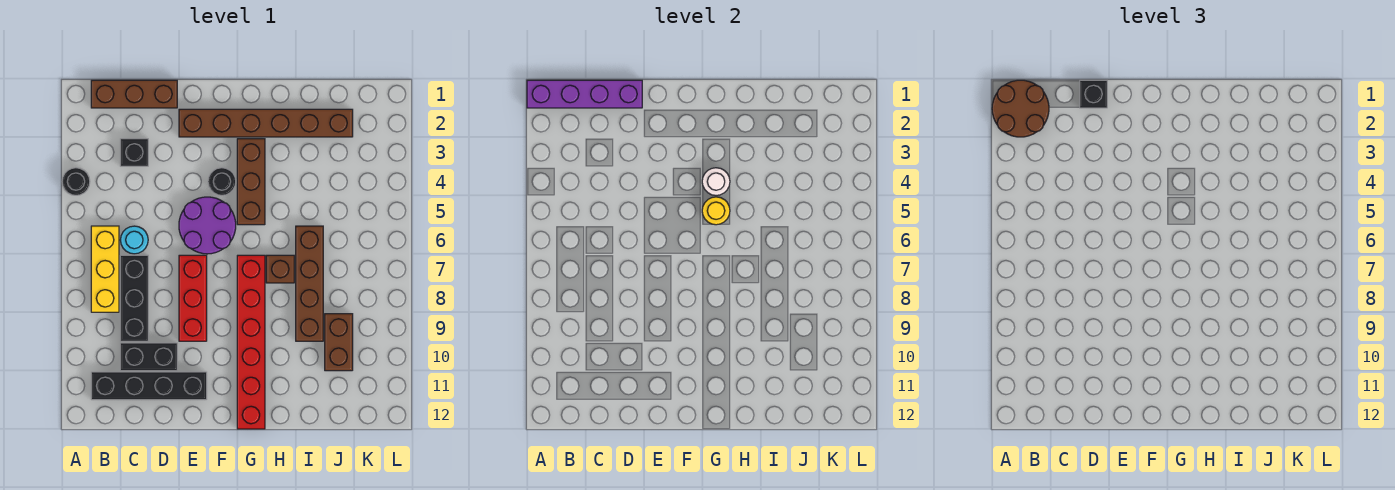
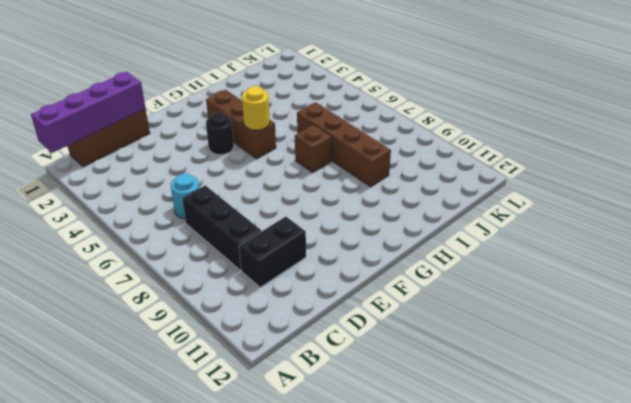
none -> black 1x1 round brick [62,168,90,195]
none -> yellow 1x3 brick [91,226,119,312]
none -> black 1x4 brick [91,372,207,400]

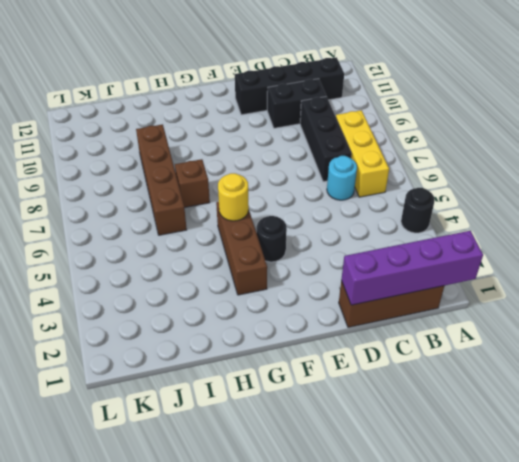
none -> black 1x1 brick [120,139,148,166]
none -> brown 1x6 brick [179,109,353,137]
none -> purple 2x2 round brick [179,197,236,254]

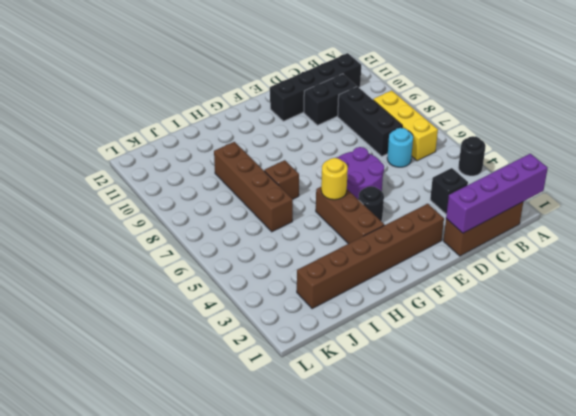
none -> red 1x3 brick [179,255,207,341]
none -> red 1x6 brick [237,255,265,429]
none -> brown 1x2 brick [325,314,353,371]

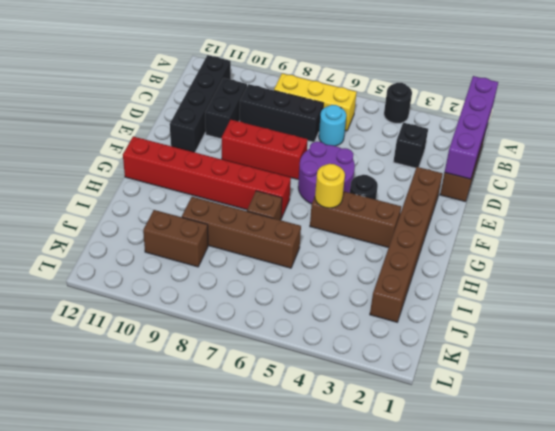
none -> white 1x1 round brick [702,168,730,195]
none -> brown 2x2 round brick [992,80,1049,137]
none -> black 1x1 brick [1080,80,1107,108]

